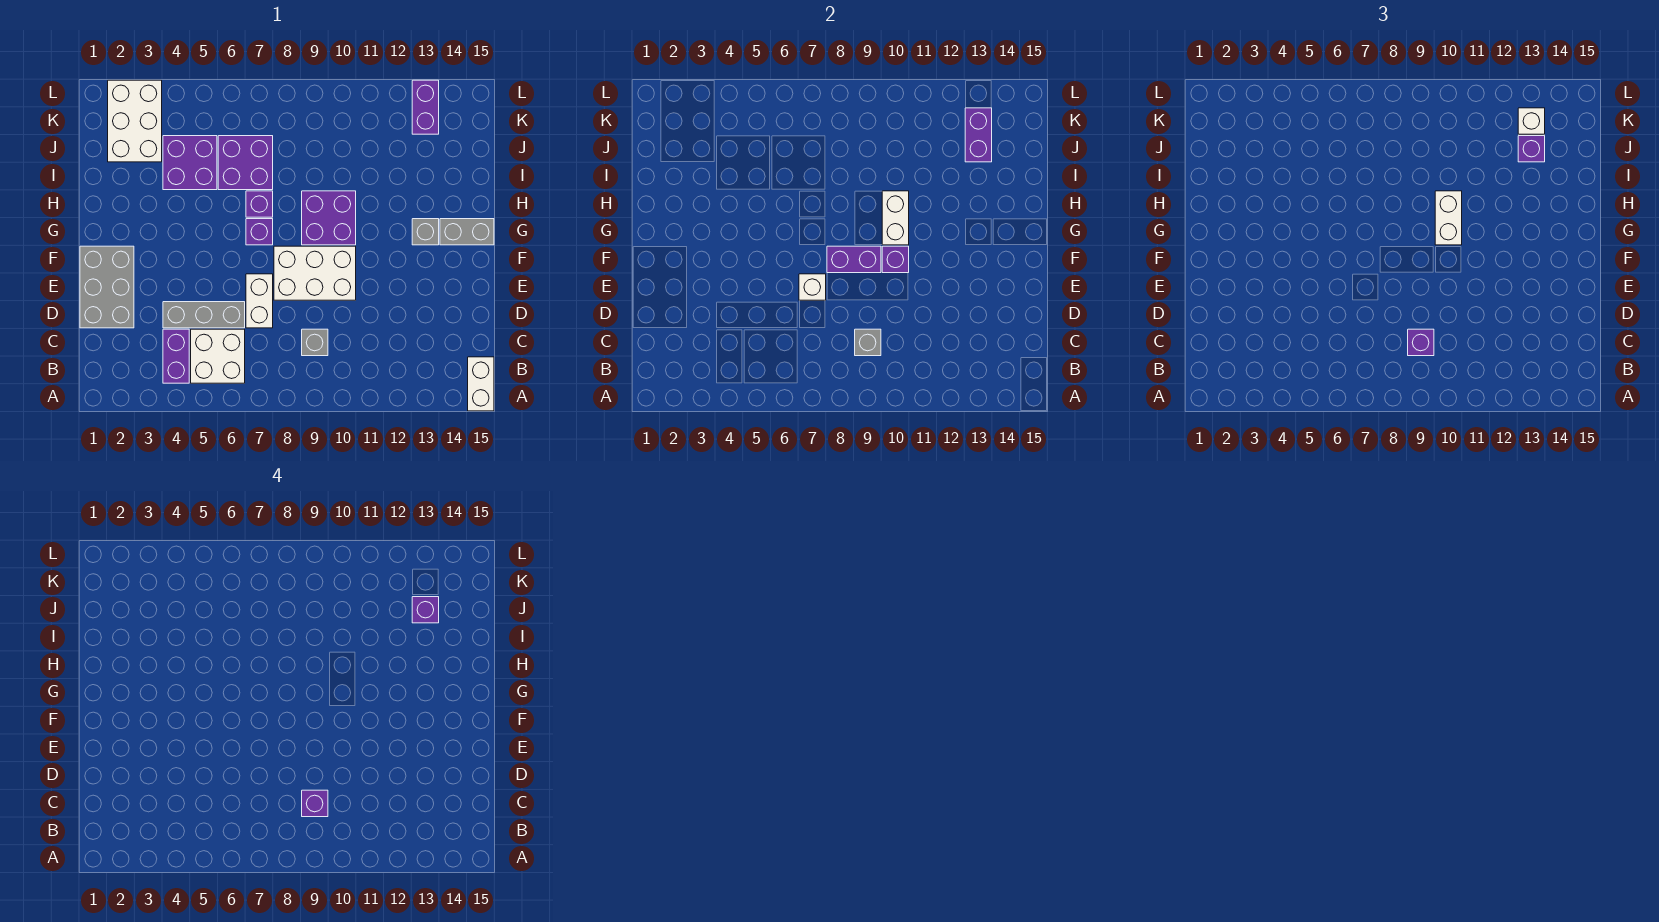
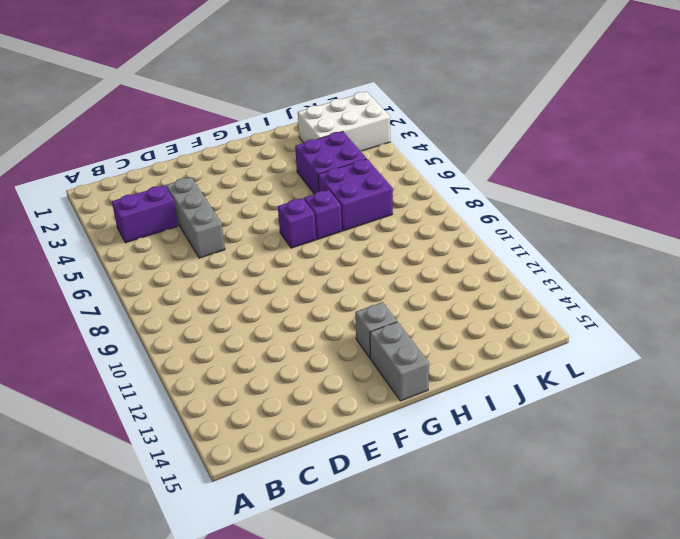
none -> white 1x2 brick [468,357,494,411]
none -> white 2x2 brick [191,329,245,383]
none -> grey 1x1 brick [302,329,328,356]

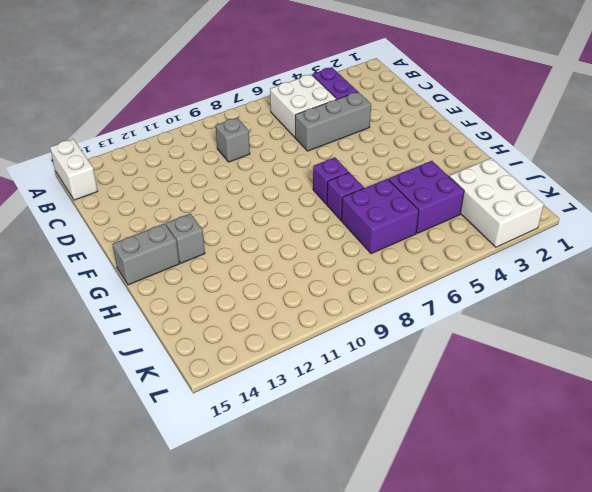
none -> grey 2x3 brick [80,246,134,328]
none -> white 1x2 brick [246,274,273,328]
none -> white 2x3 brick [274,246,356,300]

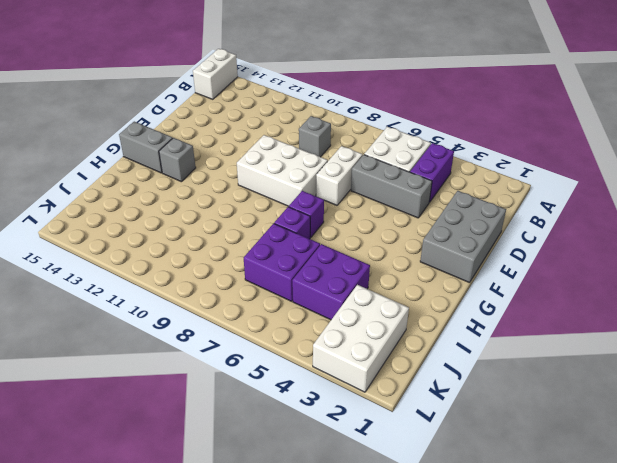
none -> purple 2x2 brick [302,191,356,245]
none -> purple 1x2 brick [412,80,439,134]
none -> grey 1x1 brick [855,329,881,356]

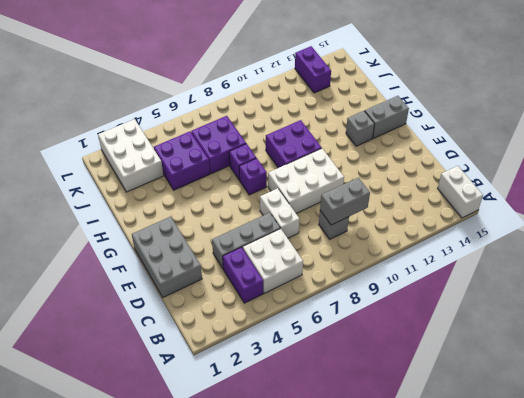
grey 1x2 brick [320,178,370,225] -> grey 1x1 brick [855,329,881,356]
none -> white 1x1 brick [799,274,826,300]
none -> purple 1x2 brick [827,246,881,273]
none -> purple 1x1 brick [882,246,909,273]

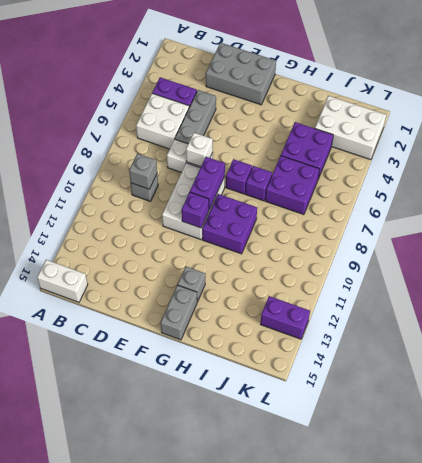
none -> white 1x2 brick [882,191,909,245]
none -> purple 1x2 brick [965,108,992,162]
none -> purple 1x1 brick [1408,329,1434,356]

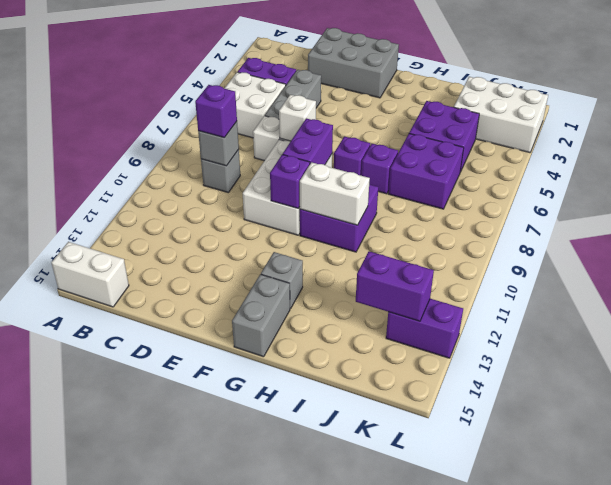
none -> white 1x2 brick [1435,191,1462,245]
none -> purple 1x1 brick [1518,136,1545,162]
none -> white 1x1 brick [1518,108,1545,134]

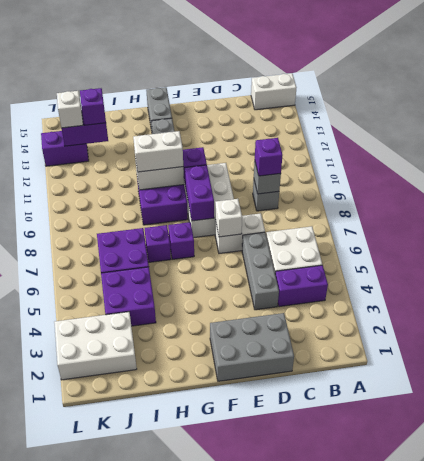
none -> purple 1x1 brick [302,790,328,817]
none -> purple 1x1 brick [412,597,439,623]

